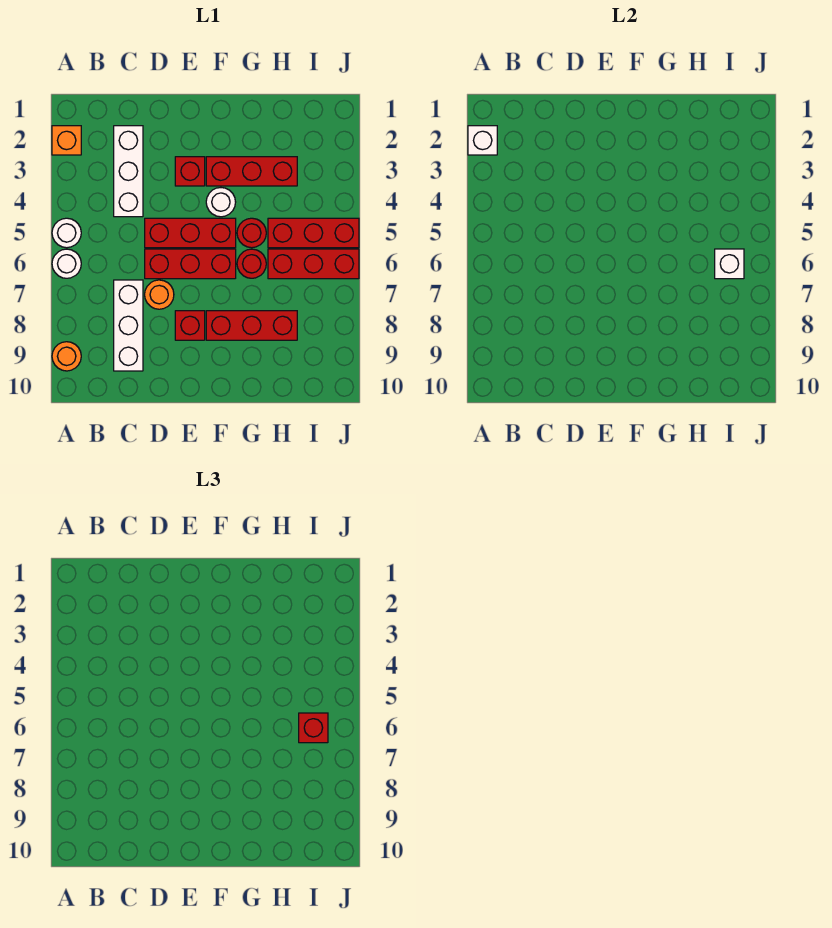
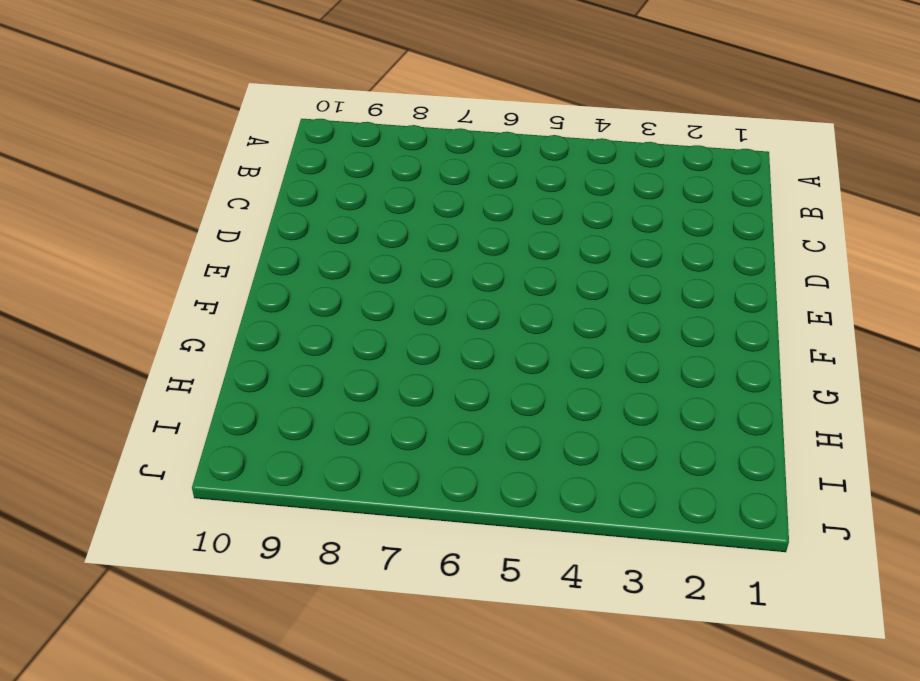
none -> orange 1x1 brick [52,126,81,155]
none -> white 1x1 round brick [52,218,81,248]
none -> white 1x1 round brick [52,249,81,278]

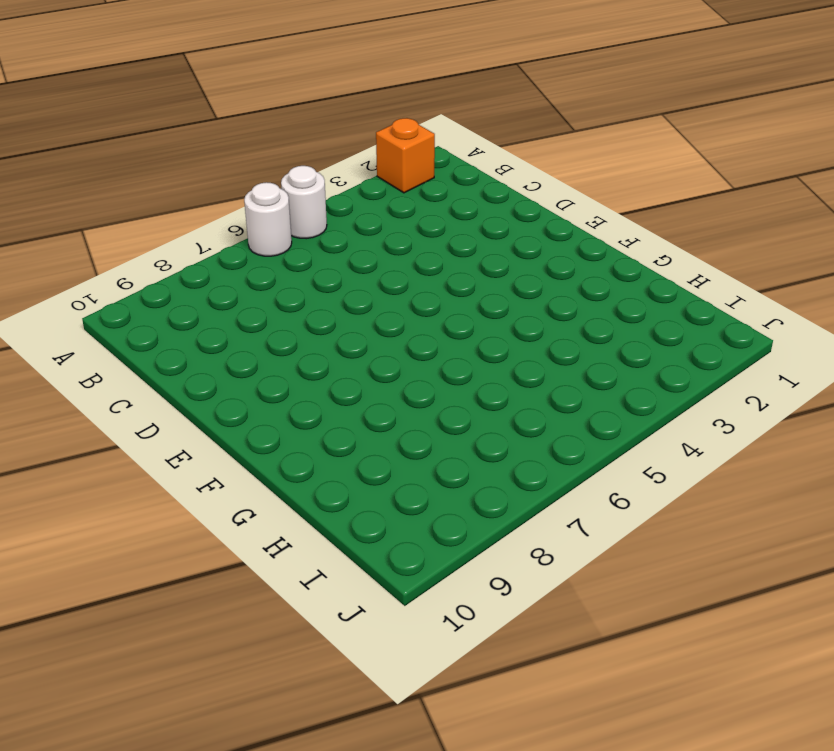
none -> orange 1x1 round brick [52,342,81,371]
none -> white 1x3 brick [114,126,143,217]
none -> white 1x3 brick [114,280,143,371]

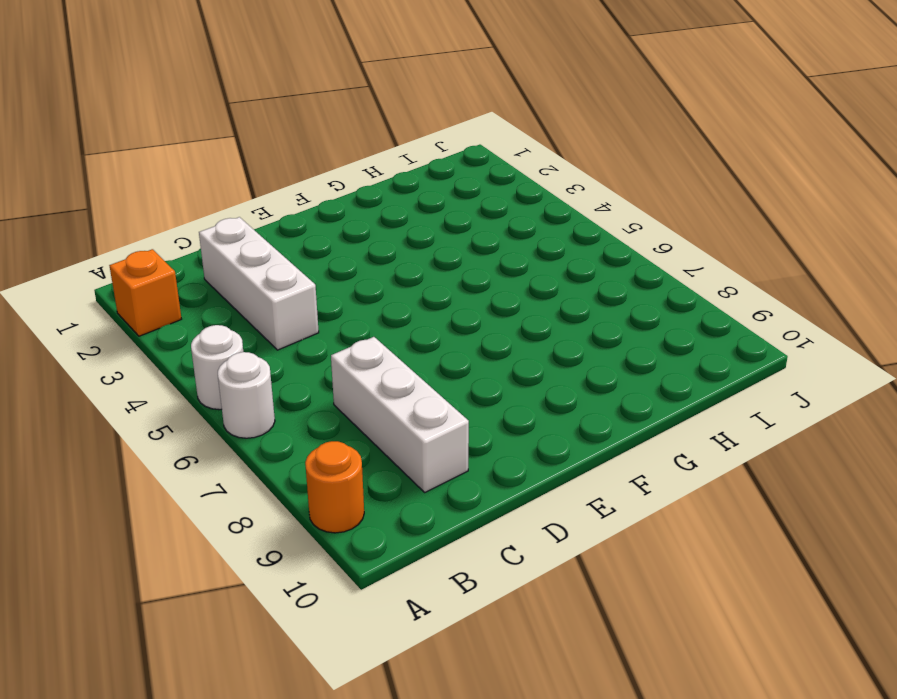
none -> red 1x3 brick [145,218,236,248]
none -> red 1x3 brick [145,249,236,279]
none -> orange 1x1 round brick [145,280,174,309]

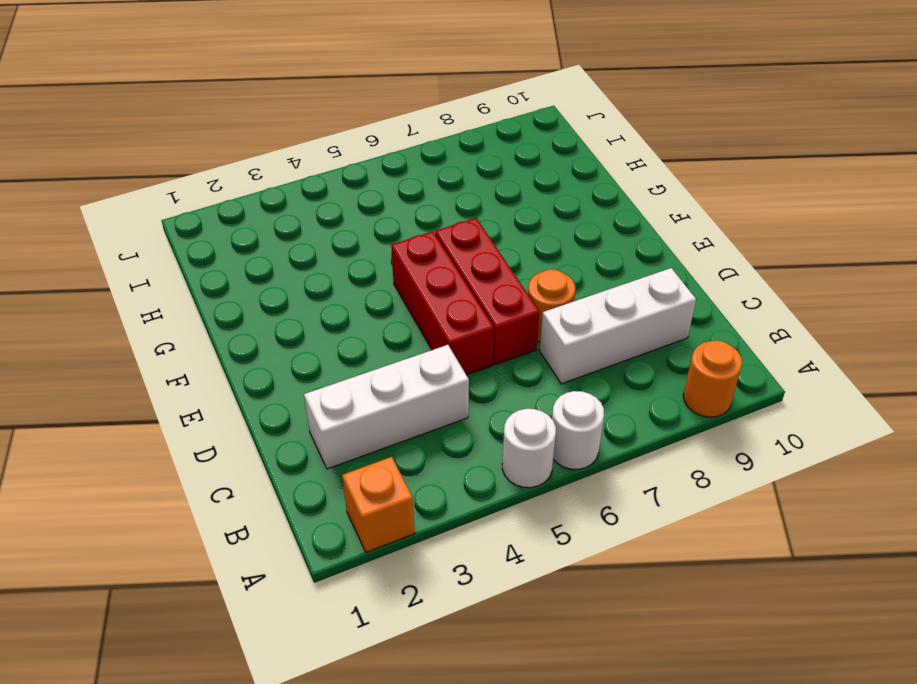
none -> red 1x1 brick [175,157,205,186]
none -> red 1x1 brick [175,311,205,340]
none -> red 1x3 brick [206,157,297,186]

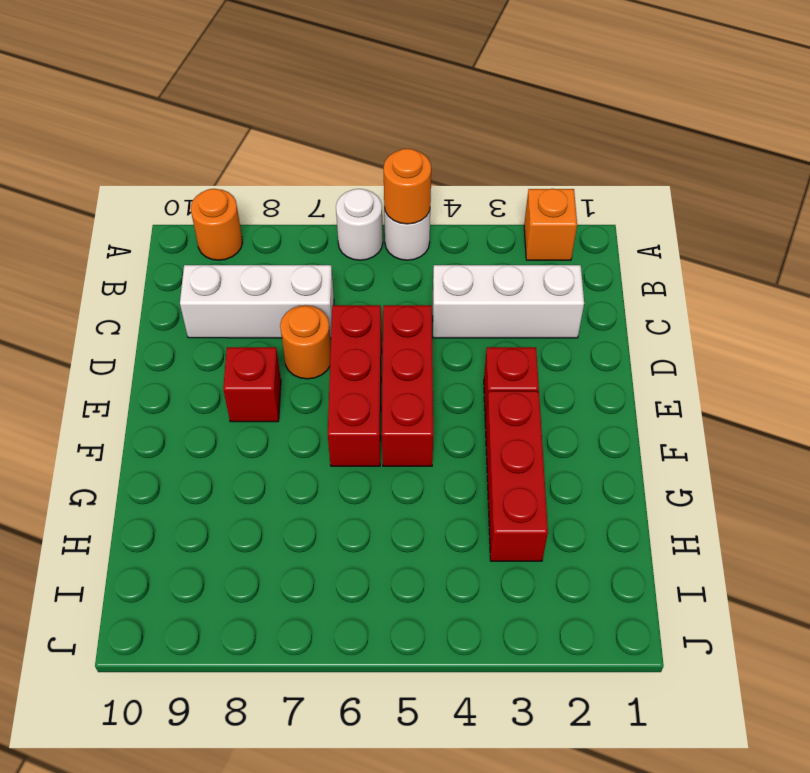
orange 1x1 round brick [384,149,431,224] -> none
none -> white 1x1 round brick [206,188,236,217]
none -> red 1x3 brick [206,311,297,340]
none -> red 1x1 round brick [237,218,266,248]

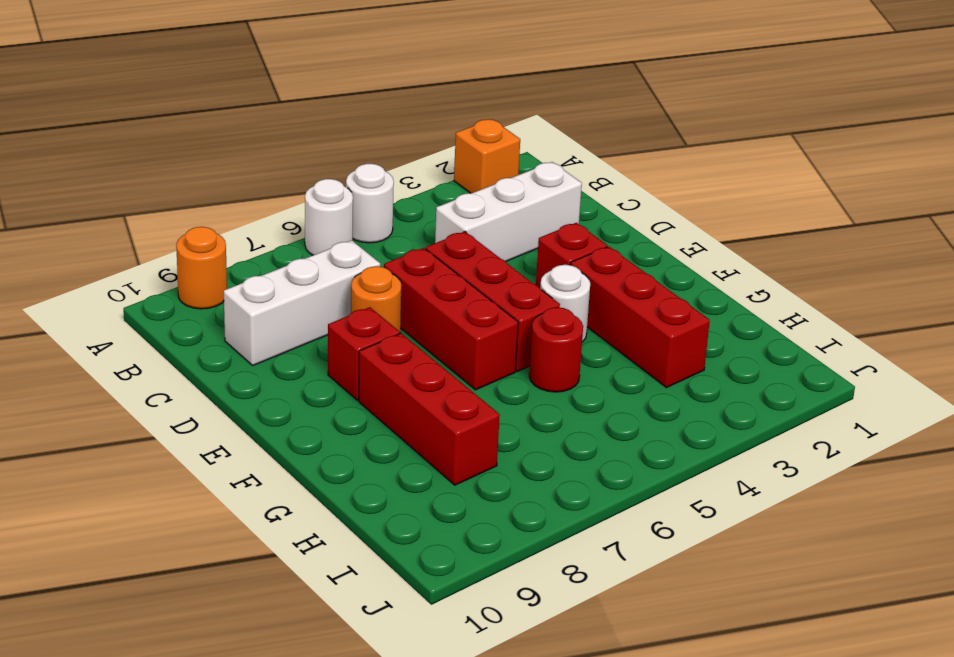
none -> red 1x1 round brick [237,249,266,278]
none -> red 1x3 brick [268,218,359,248]
none -> red 1x3 brick [268,249,359,279]

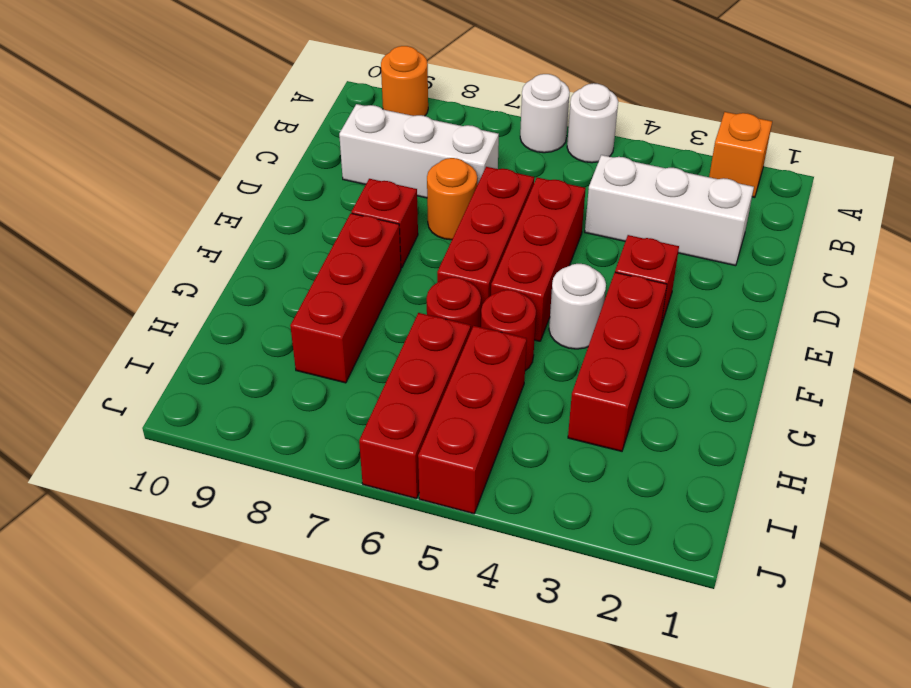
none -> white 1x1 brick [468,126,497,155]
none -> white 1x1 brick [715,249,744,279]
none -> red 1x1 brick [299,713,328,743]

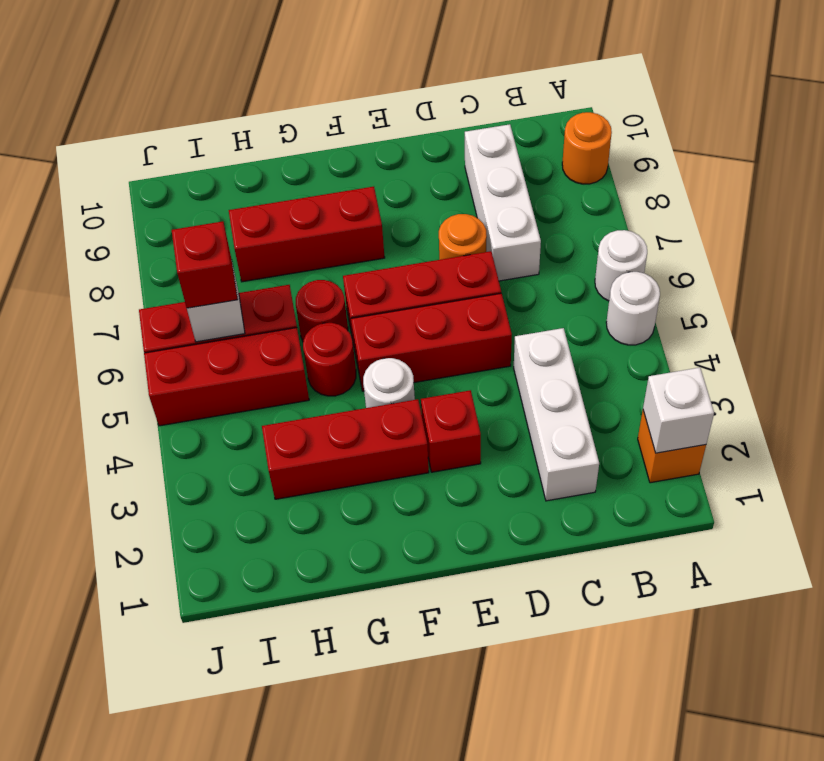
none -> red 1x1 brick [175,311,205,340]

